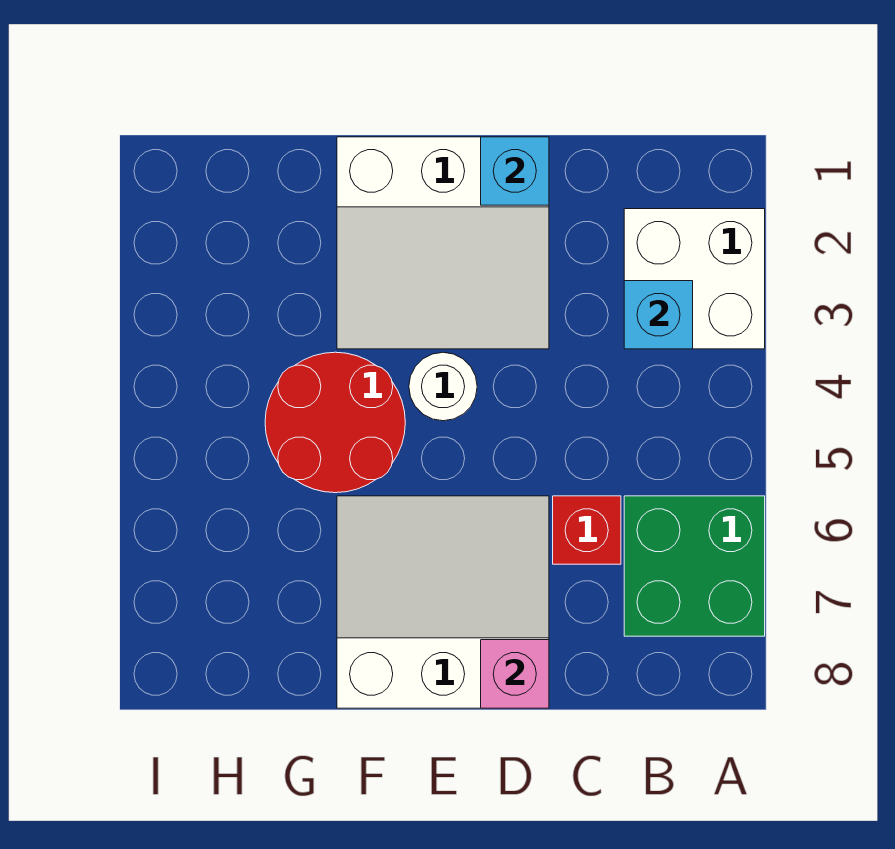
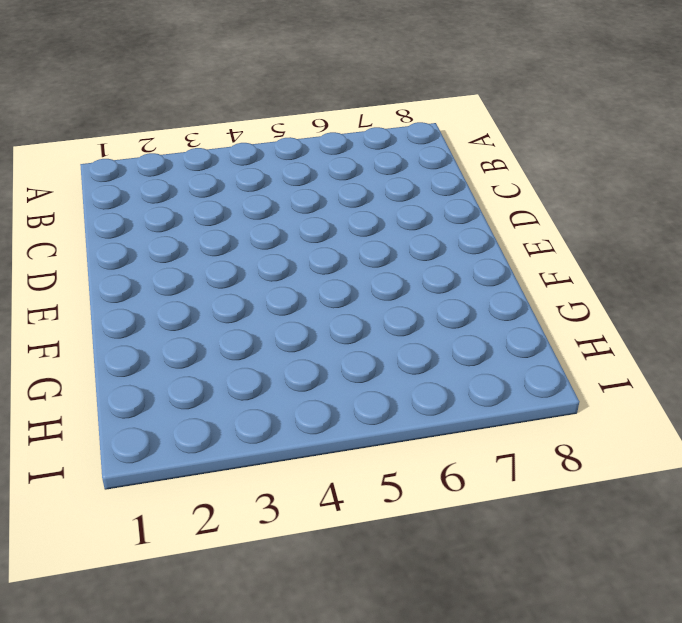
none -> white 2x2 brick [624,209,765,349]
none -> green 2x2 brick [624,496,765,636]

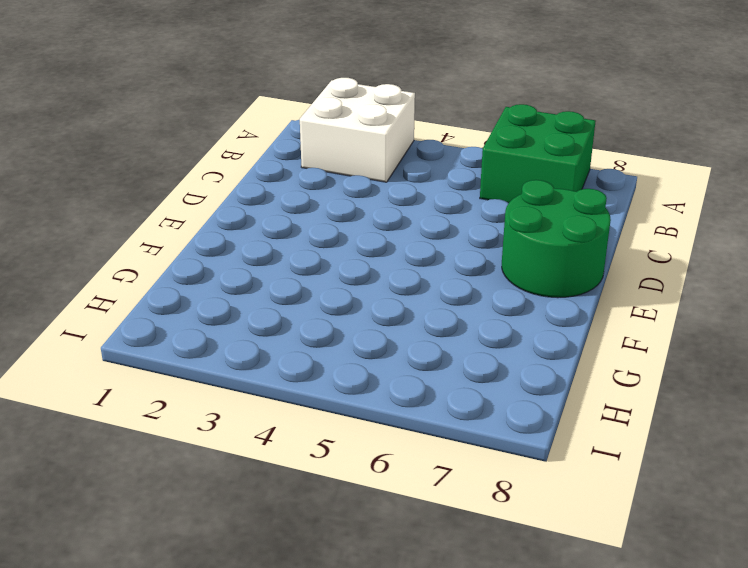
green 2x2 round brick [502,180,611,298] -> white 3x3 slope [337,496,549,708]
none -> red 1x1 brick [553,496,621,564]
none -> white 3x3 slope [337,137,549,349]

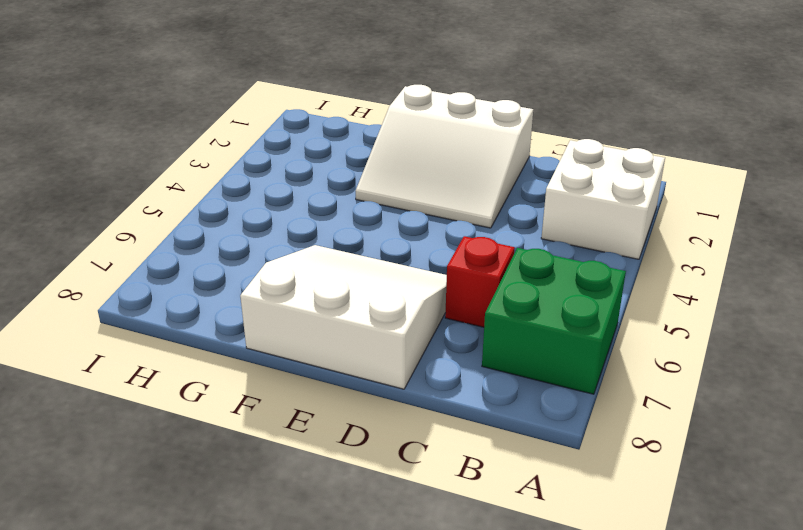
none -> white 1x1 round brick [409,352,477,421]
none -> red 2x2 round brick [265,352,405,493]

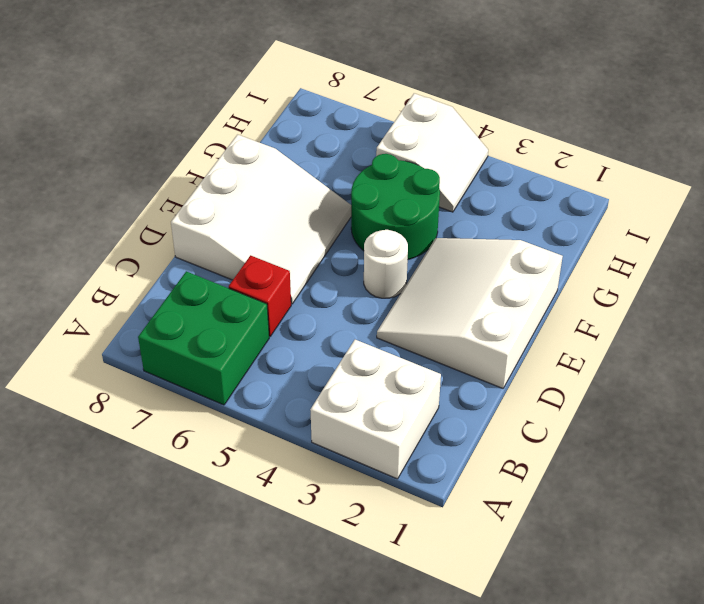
green 2x2 round brick [351,154,440,260] -> red 2x2 round brick [265,352,405,493]
white 2x2 slope [376,93,488,212] -> none
none -> cyan 1x1 brick [624,281,693,349]
none -> cyan 1x1 brick [481,137,549,205]

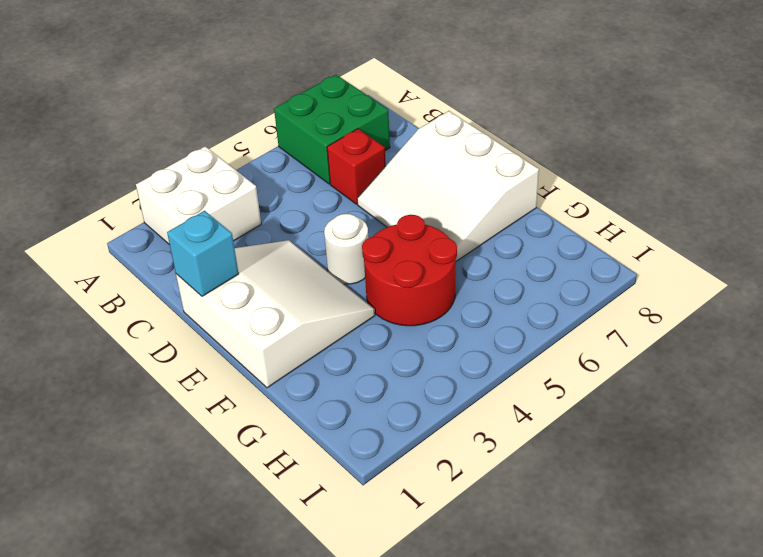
none -> cyan 1x1 brick [624,281,693,349]
none -> pink 1x1 brick [481,640,549,708]

